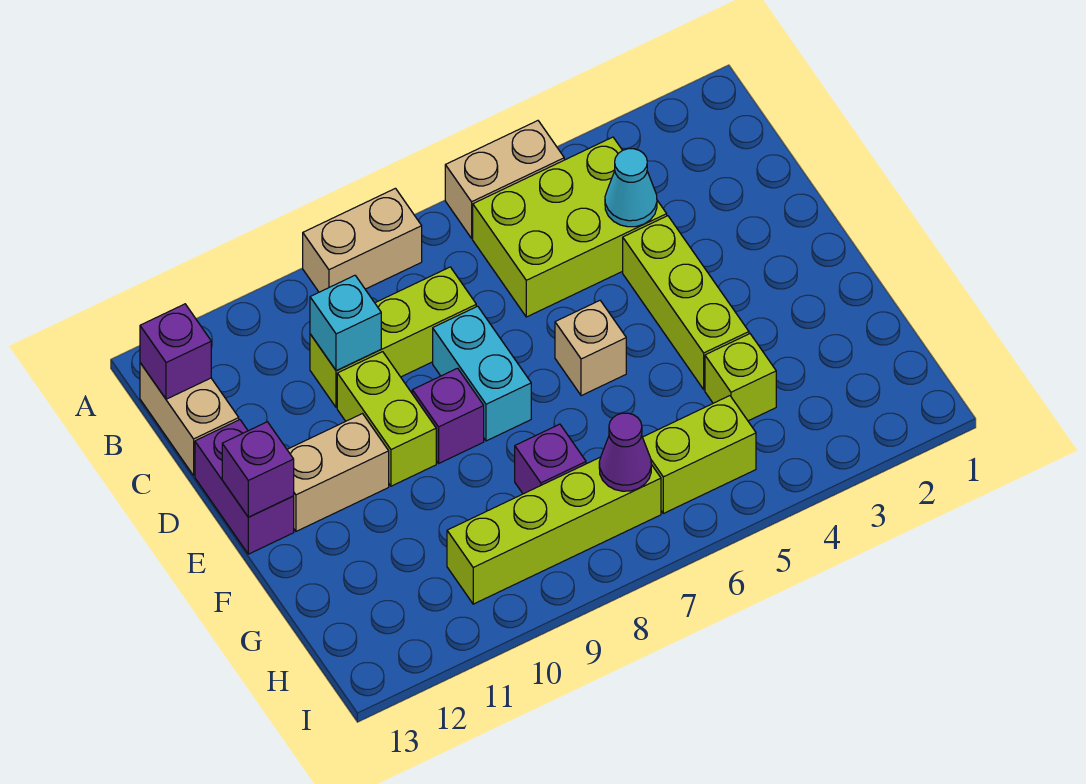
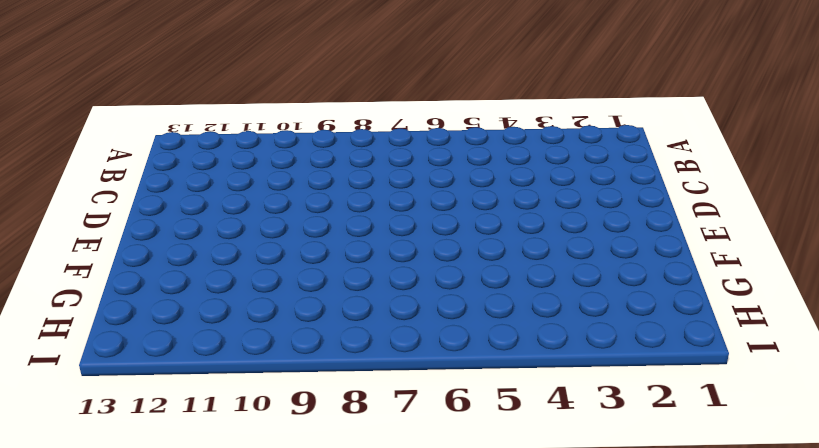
none -> tan 1x2 brick [445,121,564,238]
none -> tan 1x2 brick [303,188,422,292]
none -> lime 2x3 brick [473,137,667,317]

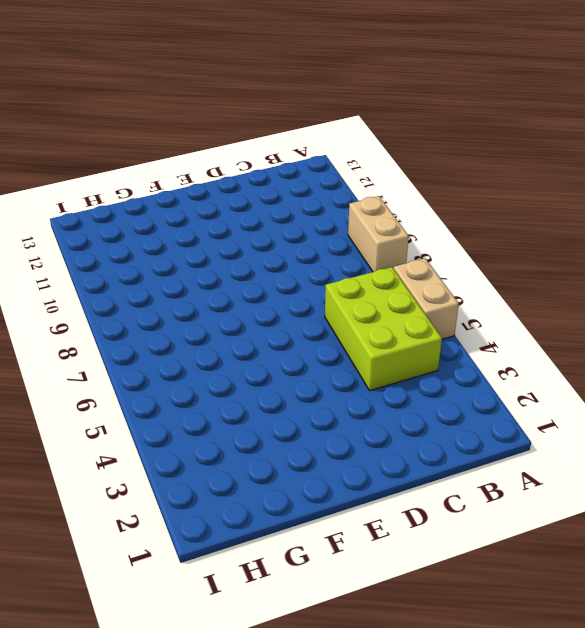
none -> tan 1x2 brick [140,363,239,475]
none -> lime 1x3 brick [310,267,476,408]
none -> lime 1x3 brick [623,216,749,389]

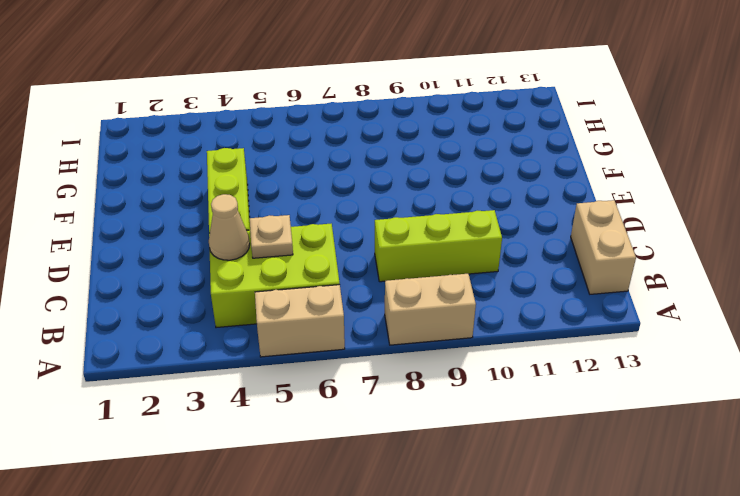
tan 1x1 cone [209,194,250,260] -> cyan 1x1 cone [605,149,657,227]
tan 1x1 plate [250,215,293,258] -> none
none -> cyan 1x2 brick [433,306,531,441]
none -> lime 1x2 brick [337,352,436,486]
none -> purple 1x2 brick [195,420,294,554]

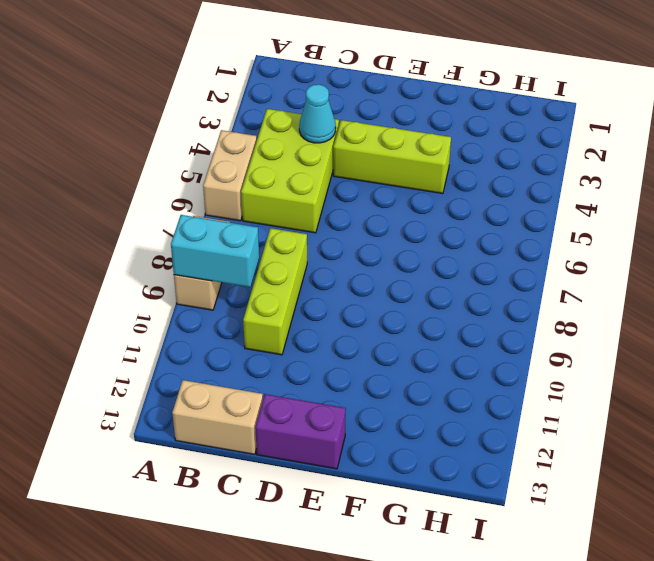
cyan 1x2 brick [171,215,259,287] -> cyan 1x2 brick moved to [433,306,531,441]
none -> lime 1x2 brick [337,352,436,486]
none -> tan 1x1 brick [555,301,626,396]
none -> purple 1x1 brick [412,368,484,463]

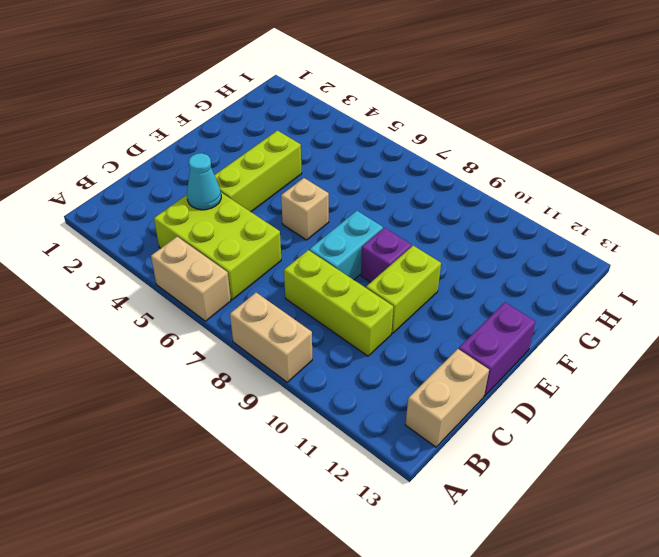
none -> tan 1x2 brick [287,414,389,531]
none -> lime 1x1 brick [705,334,776,421]
none -> purple 1x1 brick [515,424,586,494]

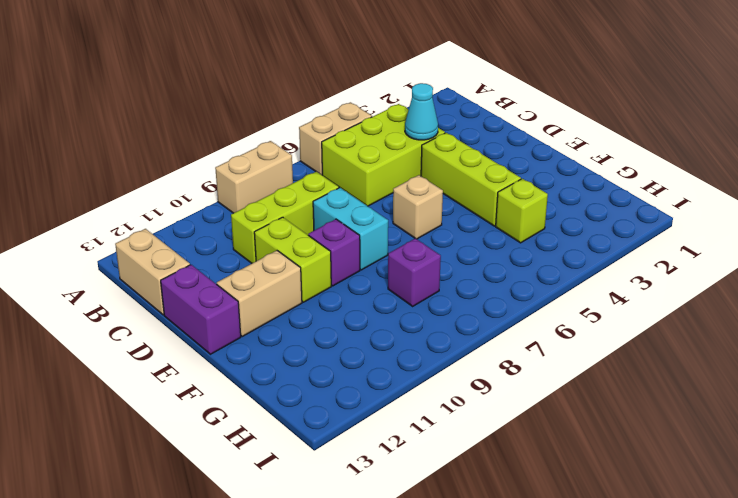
none -> lime 1x2 brick [643,396,756,513]
none -> lime 1x4 brick [447,457,661,604]
none -> purple 1x1 brick [140,304,211,399]

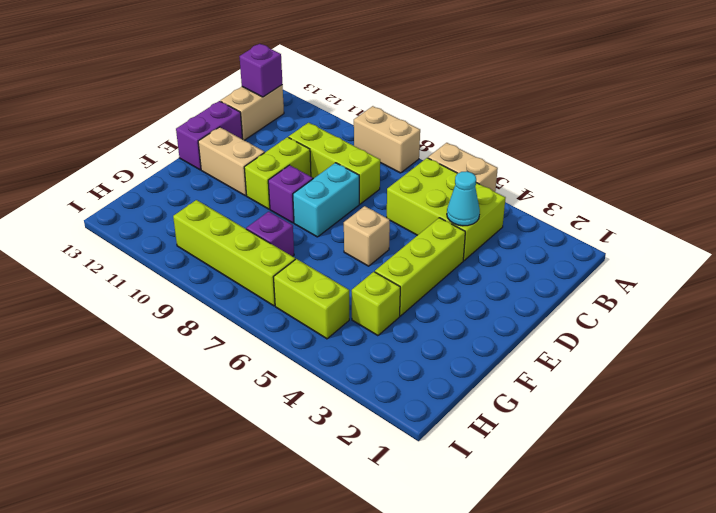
none -> cyan 1x1 brick [310,275,381,371]
none -> purple 1x1 brick [222,422,294,517]
none -> purple 1x1 cone [599,413,651,491]

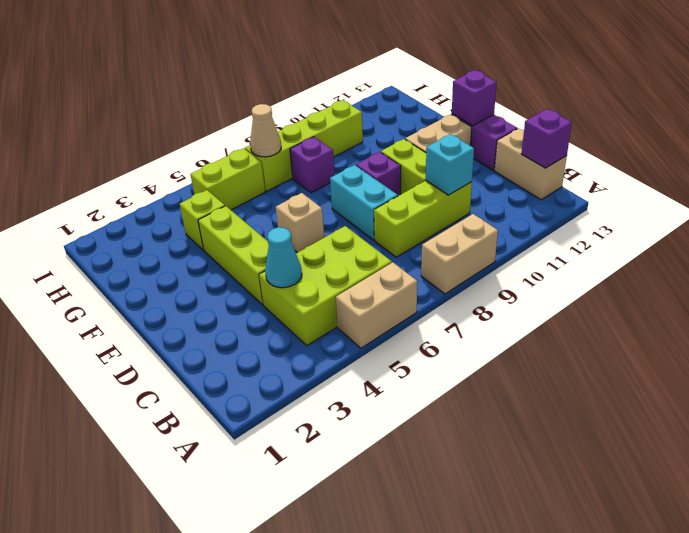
tan 1x1 cone [250,104,281,157] -> purple 1x1 cone [599,413,651,491]

